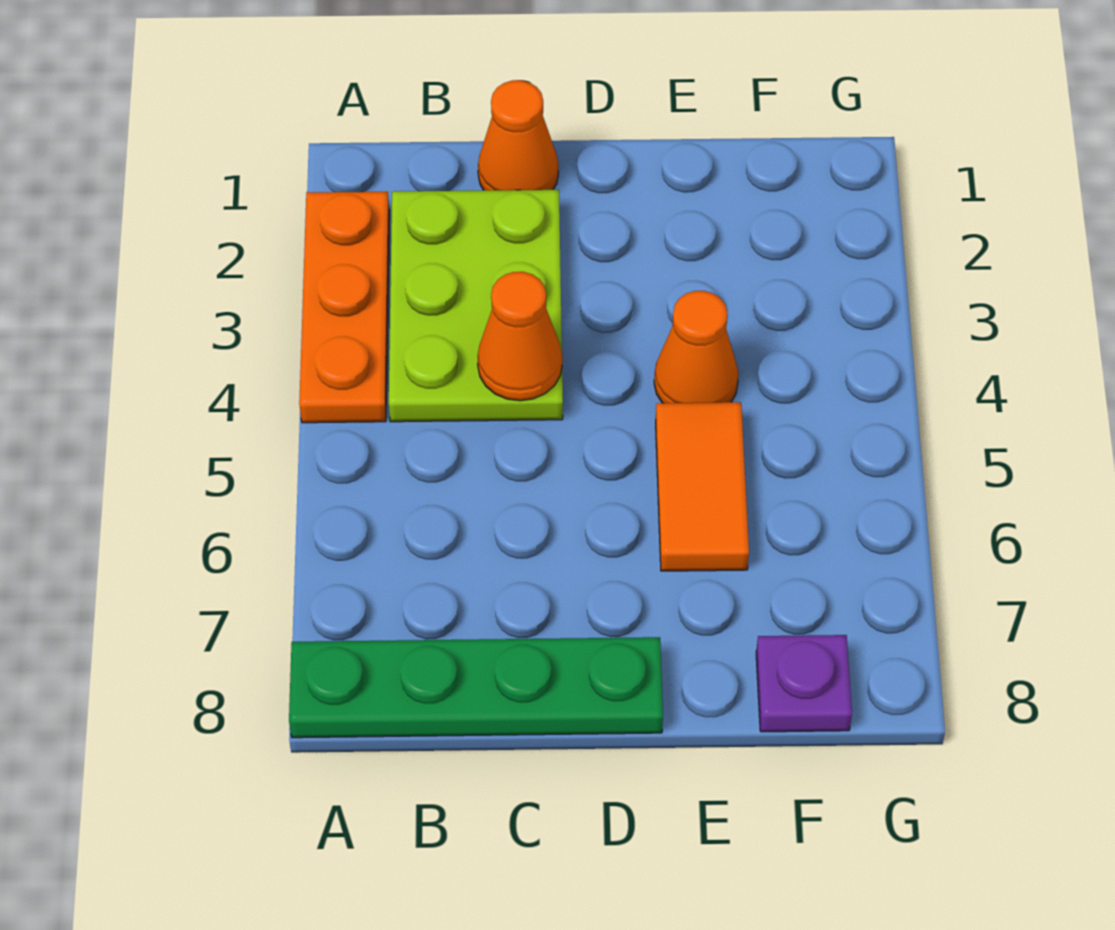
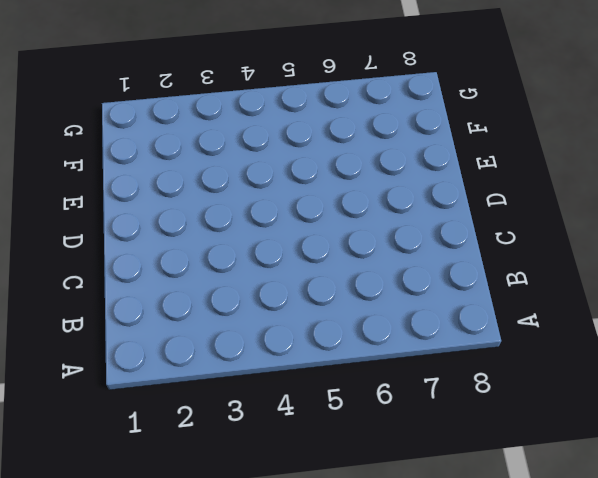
none -> orange 1x3 plate [299,192,389,423]
none -> green 1x4 plate [289,637,663,738]

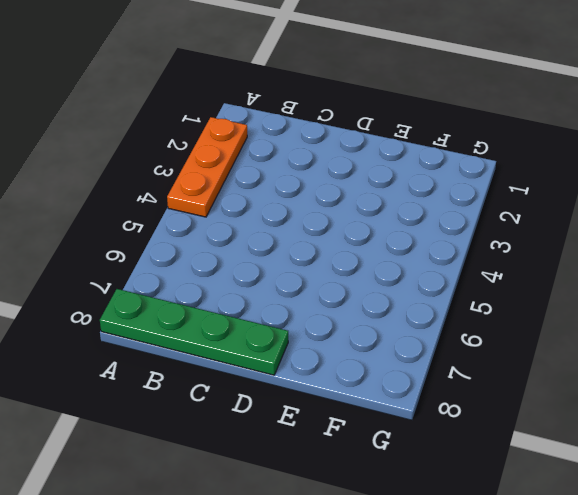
none -> lime 2x3 plate [389,190,563,422]
none -> orange 1x1 cone [478,80,558,190]

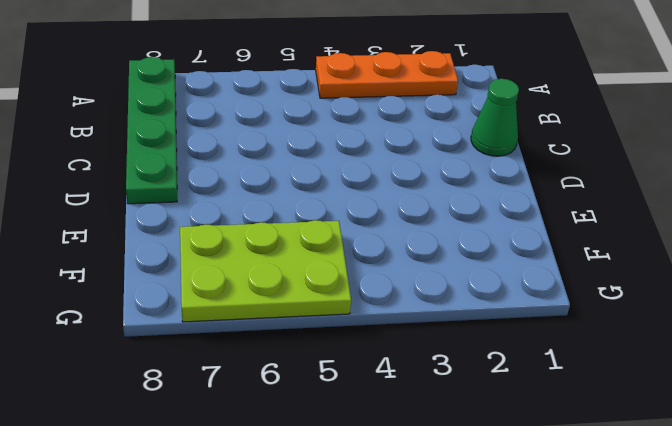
green 1x1 cone [471,79,519,156] -> orange 1x1 cone [478,80,558,190]
lime 2x3 plate [180,220,351,322] -> lime 2x3 plate moved to [389,190,563,422]
none -> orange 1x1 cone [654,291,738,403]
none -> orange 1x2 tile [656,402,749,571]

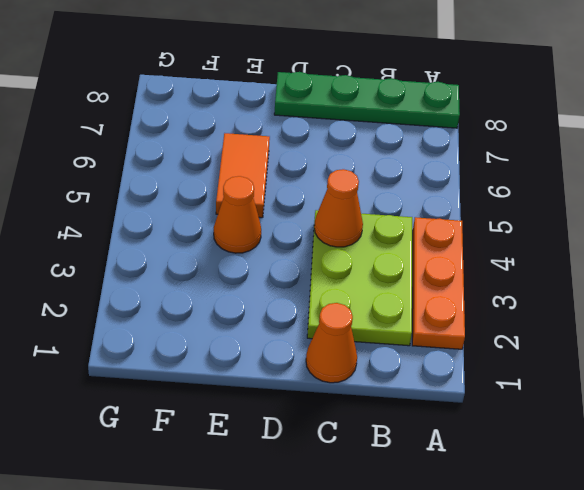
none -> purple 1x1 plate [756,635,852,732]

